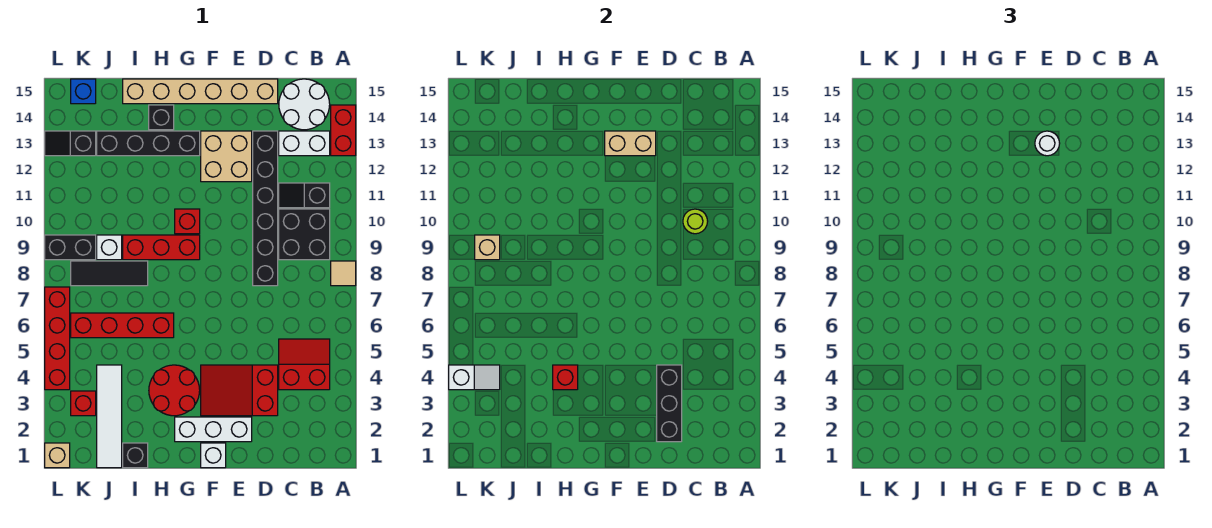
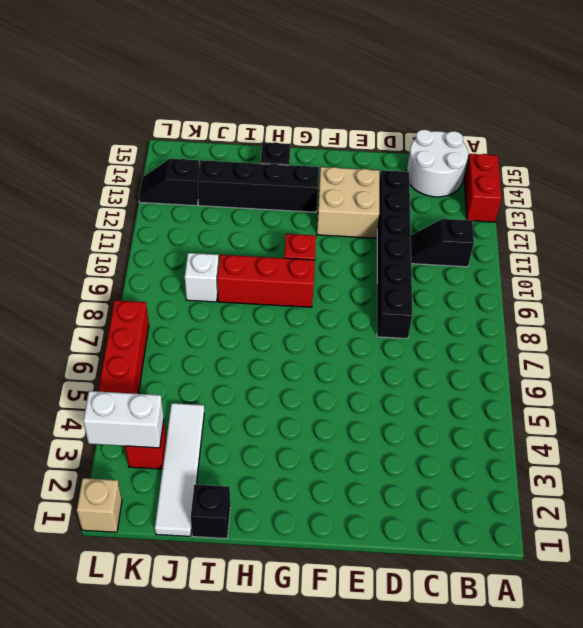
white 1x2 brick [83,391,164,448] -> white 1x2 brick moved to [279,131,330,156]
none -> tan 1x1 tile [331,261,356,286]
none -> red 2x2 slope [279,339,330,390]
none -> black 2x2 brick [279,209,330,260]
none -> red 2x3 slope [201,365,278,416]

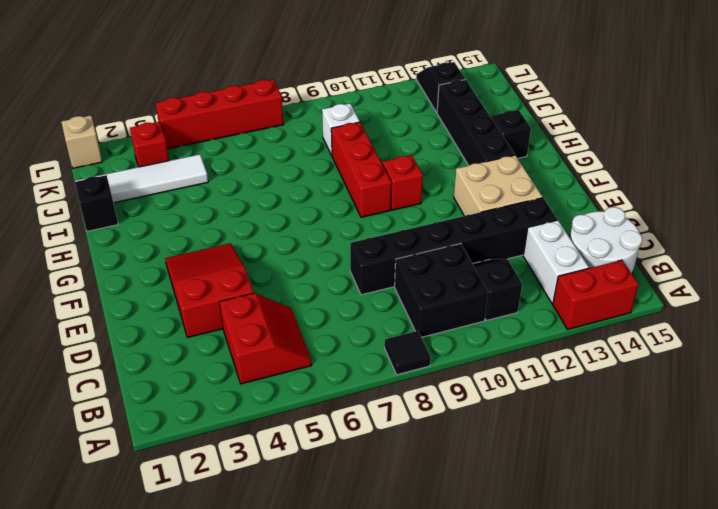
black 1x1 tile [385,331,431,375] -> tan 1x1 tile [331,261,356,286]
none -> tan 1x6 brick [123,79,278,104]
none -> white 1x3 brick [175,417,252,442]
none -> white 1x1 brick [201,443,226,468]
none -> red 2x2 round brick [149,365,200,416]

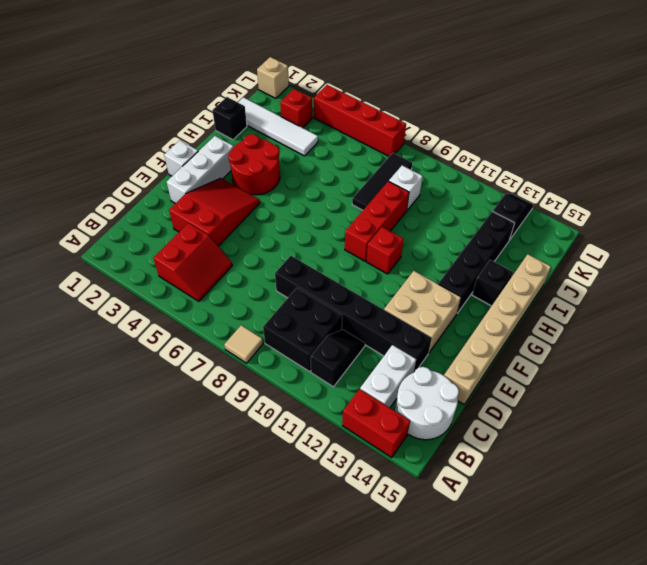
none -> red 1x4 brick [71,313,174,338]
none -> black 1x2 brick [45,235,96,260]
none -> blue 1x1 brick [71,79,96,104]
none -> lime 1x1 round brick [683,209,708,234]

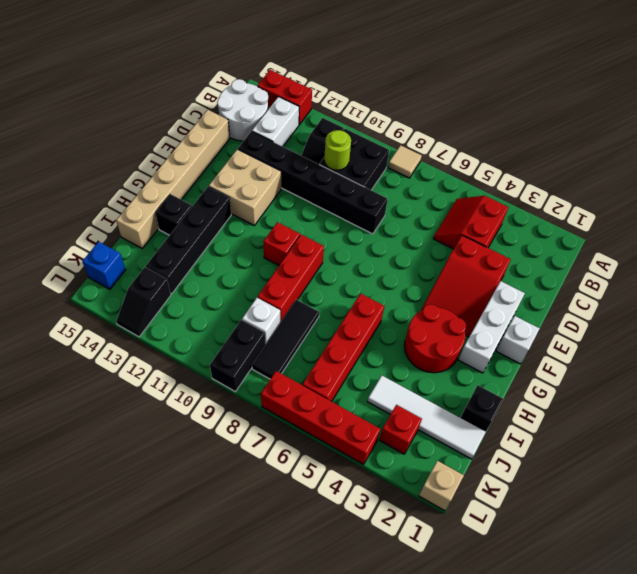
none -> black 1x3 brick [657,365,682,442]
none -> tan 1x2 brick [605,131,656,156]
none -> red 1x1 brick [553,365,578,390]
none -> white 1x2 slope [449,365,500,390]

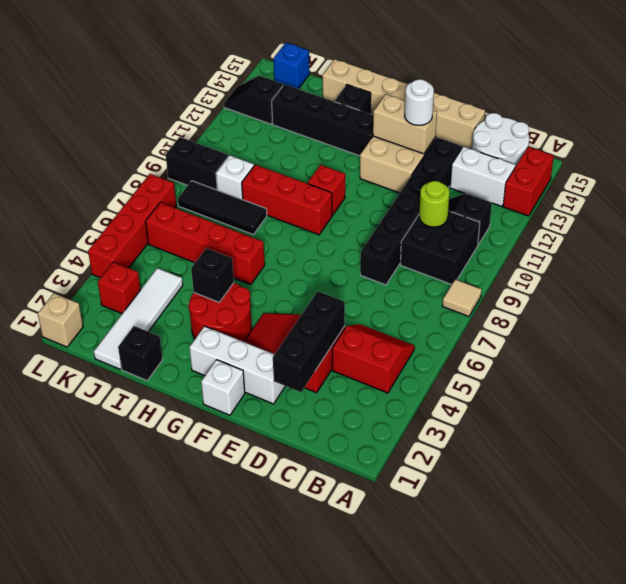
black 1x1 brick [191,248,234,302] -> red 1x1 brick [553,365,578,390]
none -> white 1x2 slope [449,365,500,390]
none -> tan 1x1 brick [475,235,500,260]

